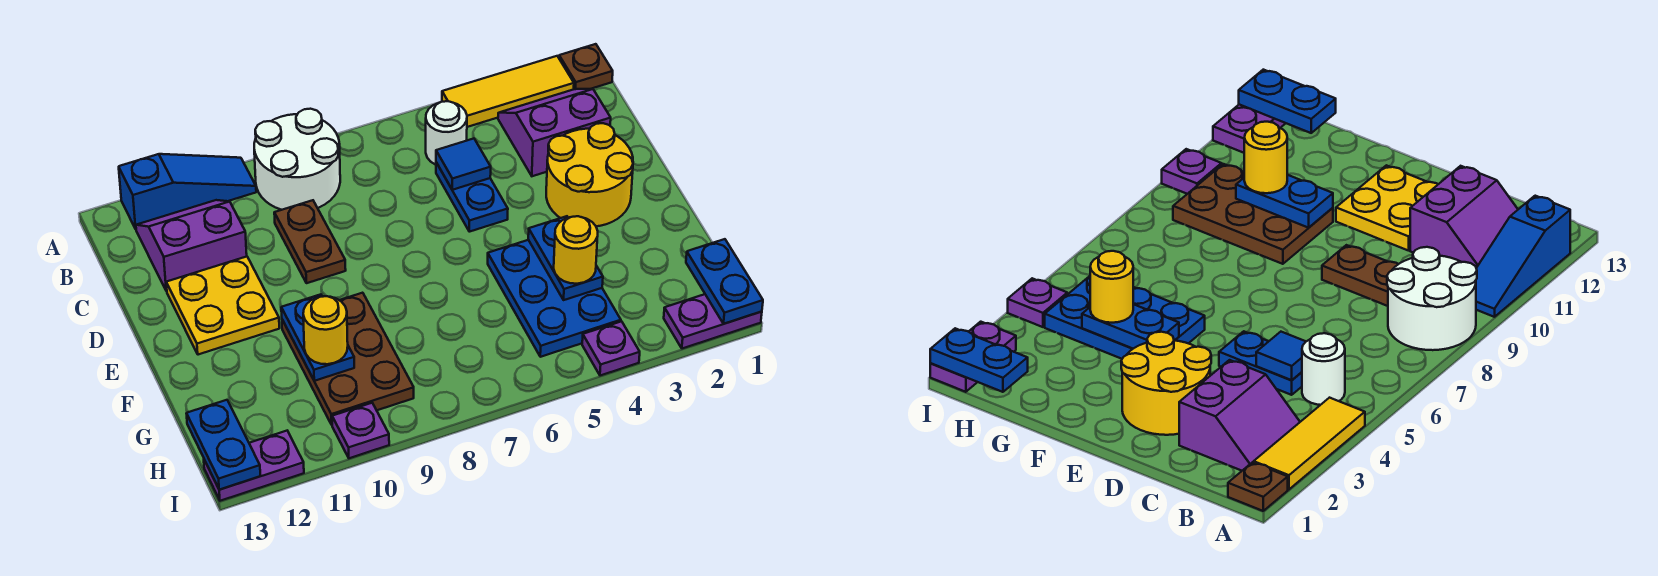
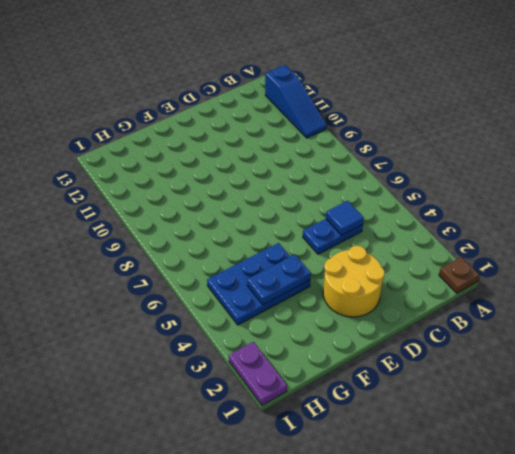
none -> yellow 1x3 tile [442,56,574,127]
none -> white 2x2 round brick [254,109,340,210]
none -> purple 2x2 slope [498,89,611,176]

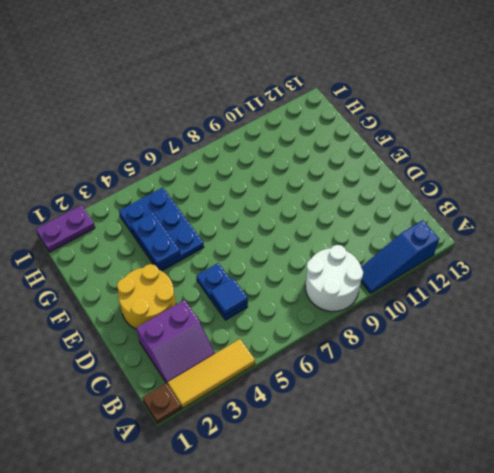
none -> white 1x1 round brick [426,101,467,165]
none -> purple 2x2 slope [136,200,247,291]
none -> brown 1x2 plate [274,200,346,283]

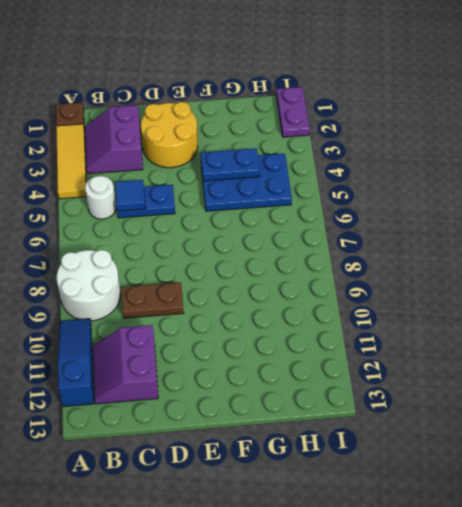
none -> yellow 2x2 plate [166,257,279,355]
none -> brown 2x3 plate [282,293,414,425]
none -> purple 1x1 plate [582,321,640,376]

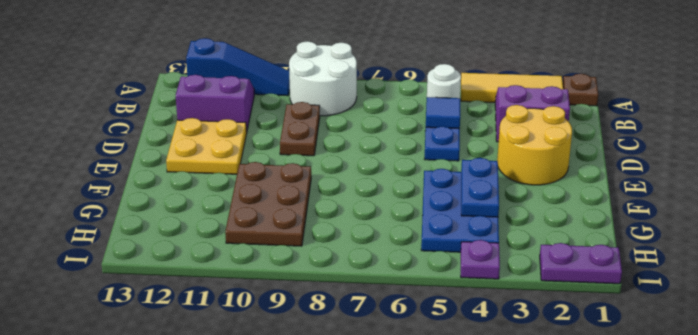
none -> purple 1x1 plate [332,403,389,458]
none -> purple 1x2 plate [204,431,304,501]
none -> blue 1x2 plate [281,294,354,381]

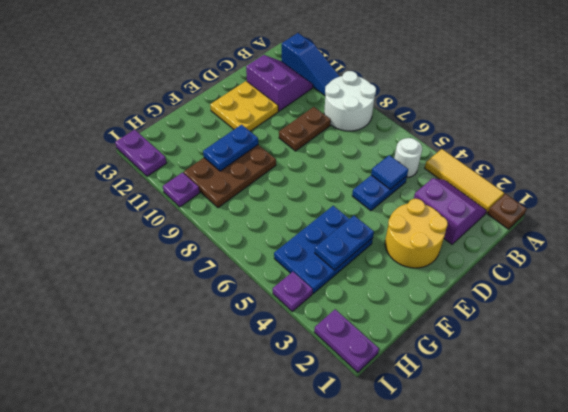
none -> blue 1x2 plate [686,239,763,324]
none -> blue 1x2 plate [186,400,260,490]
none -> yellow 1x1 round brick [554,216,598,284]

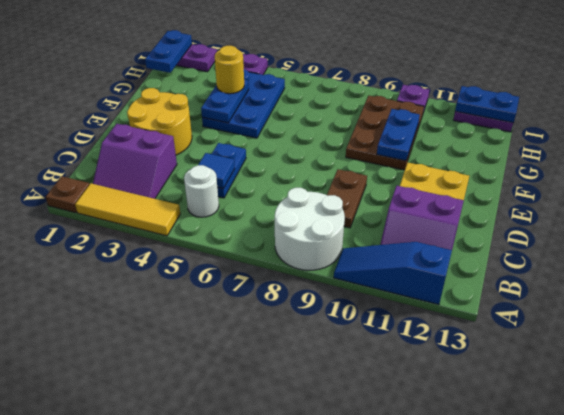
blue 1x2 plate [455,86,519,123] -> blue 1x2 plate turned to [186,400,260,490]
none -> yellow 1x1 round brick [303,296,348,364]

